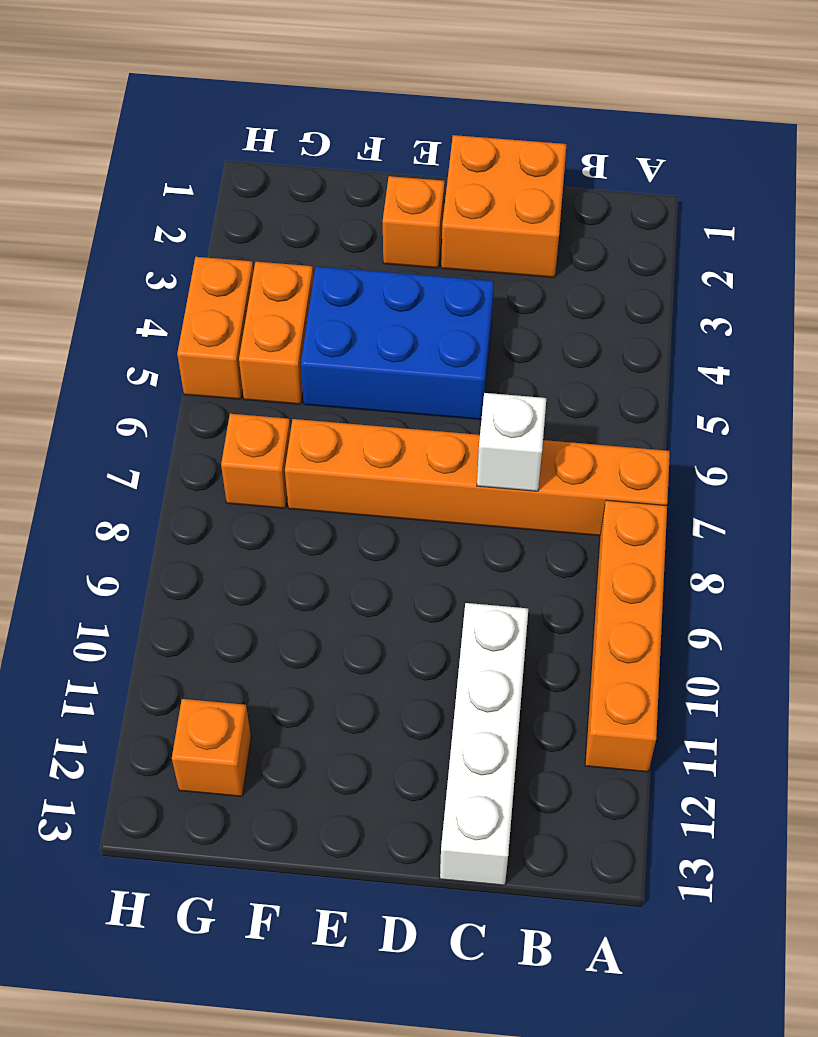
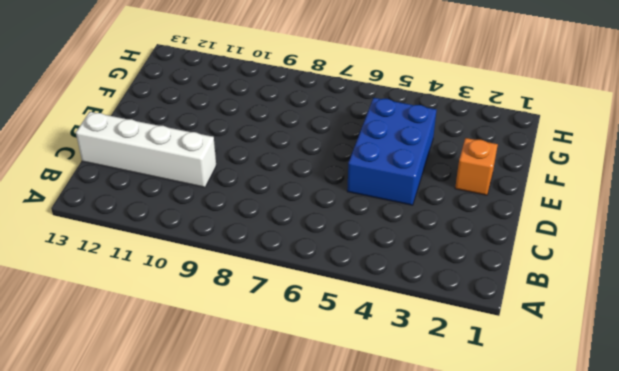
none -> orange 1x6 brick [285,419,670,536]
none -> orange 1x4 brick [585,500,667,772]

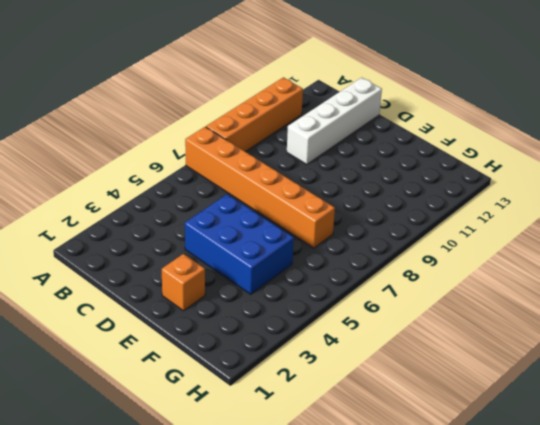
none -> orange 2x2 brick [441,135,567,278]
none -> orange 1x2 brick [239,262,313,404]

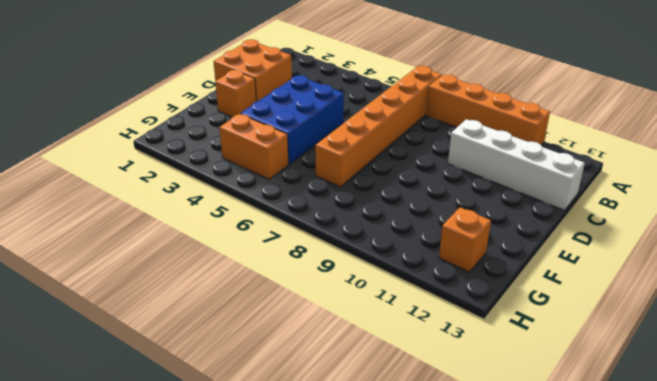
none -> orange 1x1 brick [221,414,291,508]
none -> orange 1x2 brick [177,257,254,399]

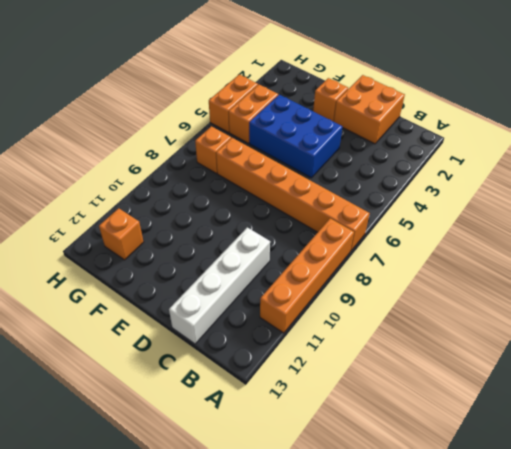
none -> white 1x1 brick [477,393,546,491]

